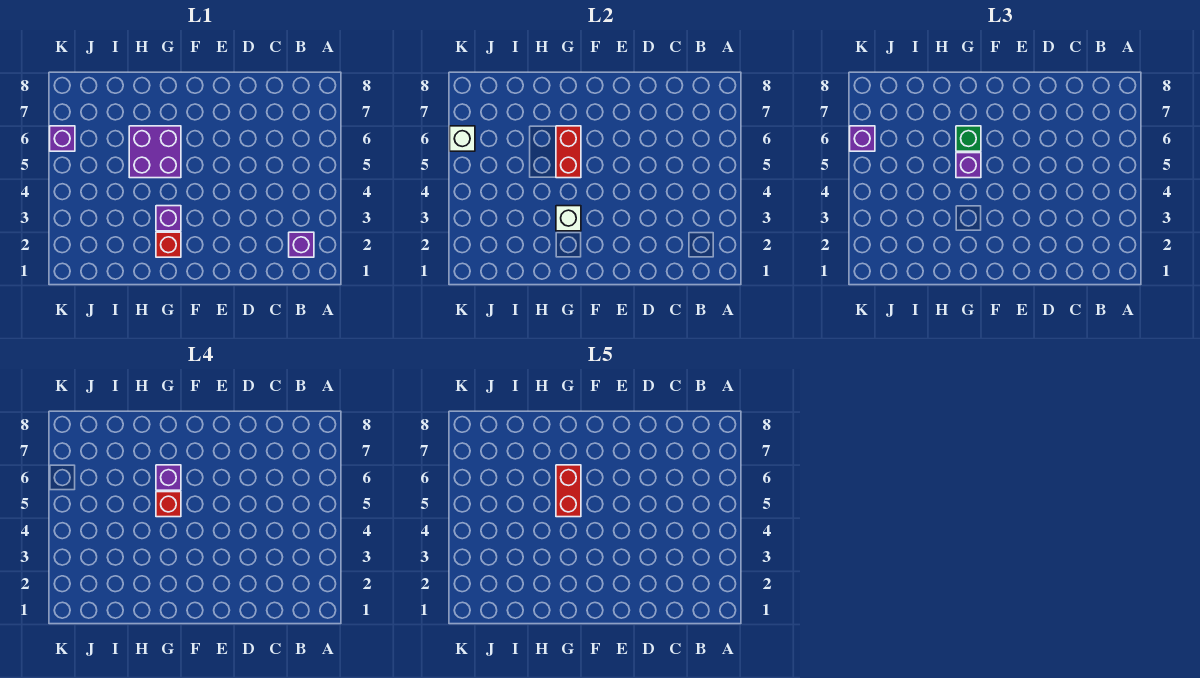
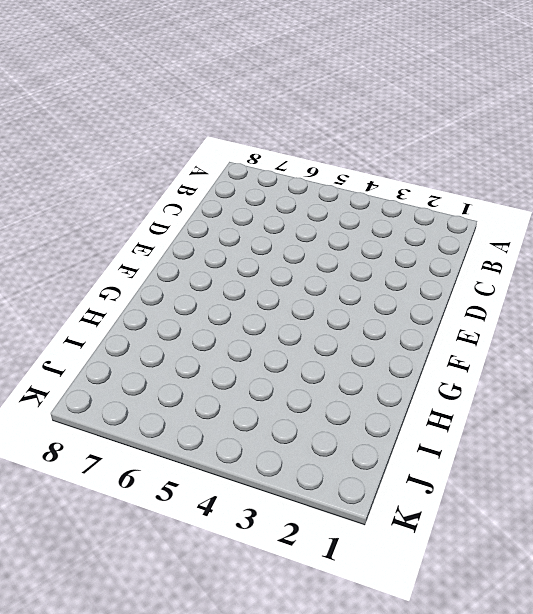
none -> purple 1x1 brick [289,232,314,257]
none -> red 1x1 brick [156,232,181,257]
none -> purple 1x1 brick [156,206,181,231]

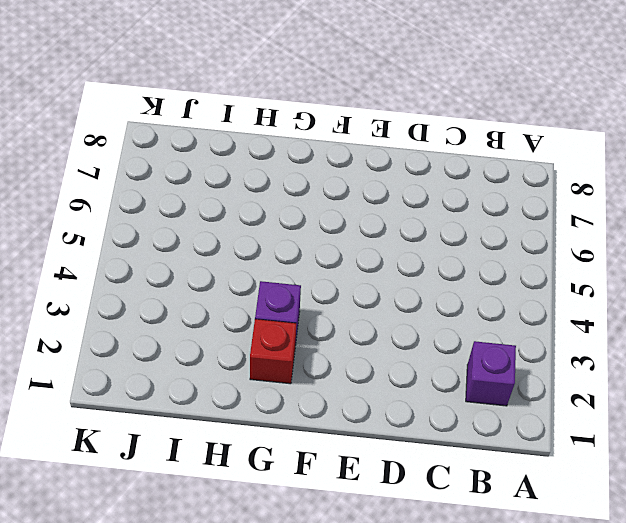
none -> purple 2x2 brick [129,126,181,178]
none -> purple 1x1 brick [50,126,75,151]
none -> white 1x1 brick [556,206,581,231]

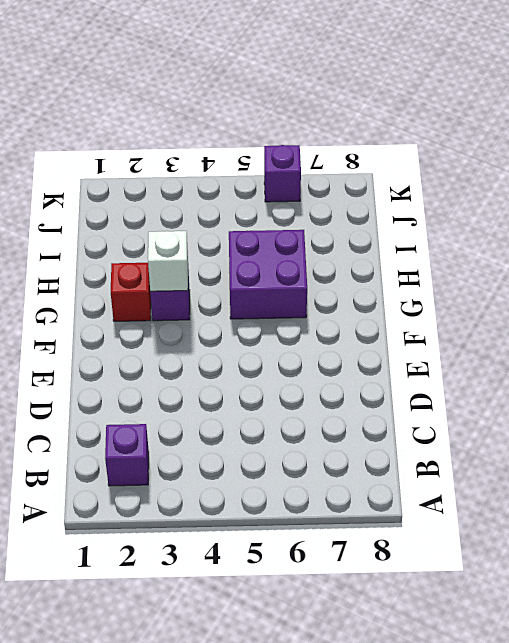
none -> red 1x2 brick [556,126,581,178]
none -> white 1x1 brick [450,126,475,151]
none -> purple 1x1 brick [956,153,981,178]

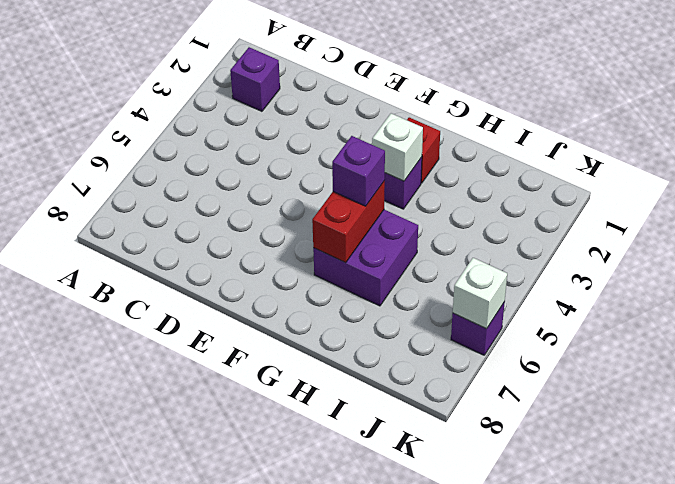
none -> green 1x1 brick [956,126,981,151]
none -> purple 1x1 brick [850,126,875,151]
none -> red 1x1 brick [156,492,181,517]

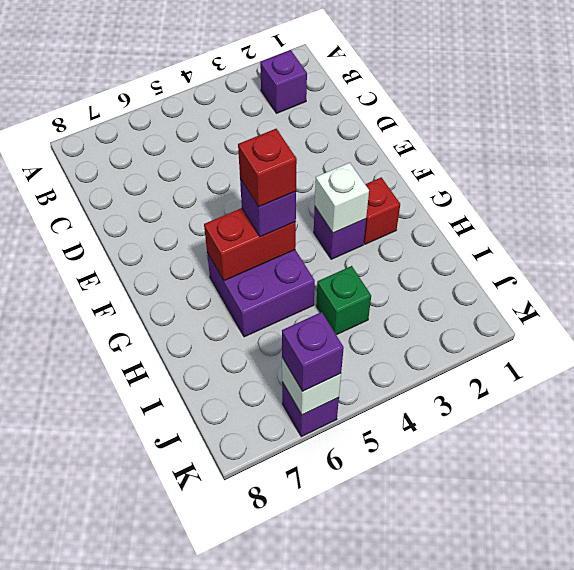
green 1x1 brick [316,266,371,335] -> green 1x1 brick moved to [956,126,981,151]
none -> purple 1x1 brick [156,465,181,490]
none -> red 1x2 brick [556,465,581,517]

